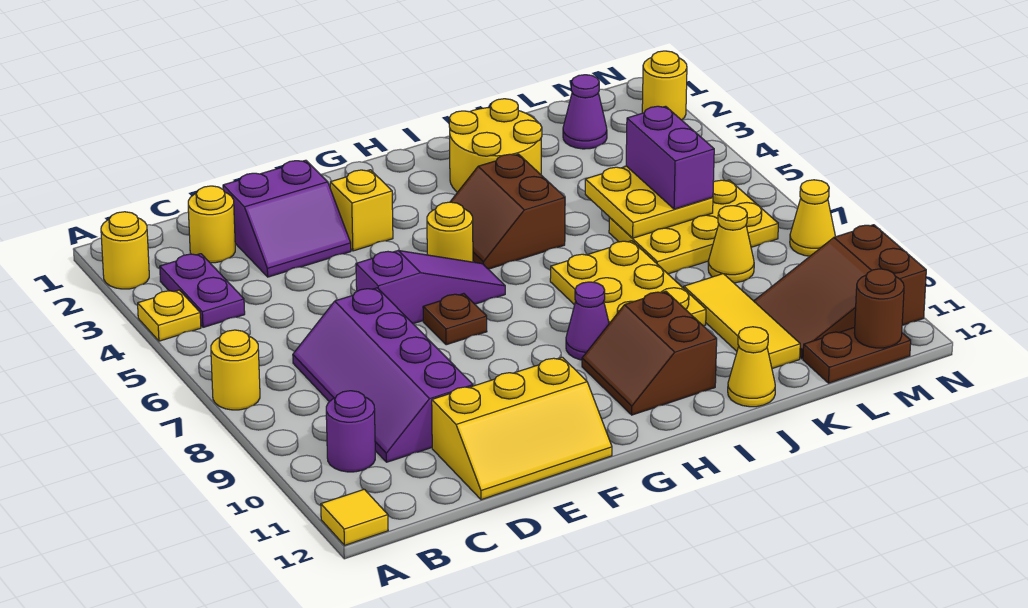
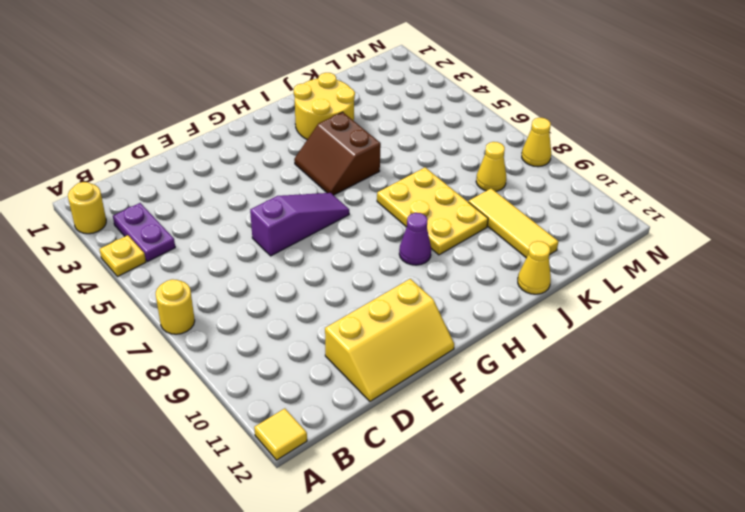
none -> purple 1x1 round brick [326,391,375,472]
none -> yellow 1x1 round brick [188,186,235,263]
none -> purple 2x4 slope [293,288,473,462]
none -> purple 2x2 slope [223,160,351,277]

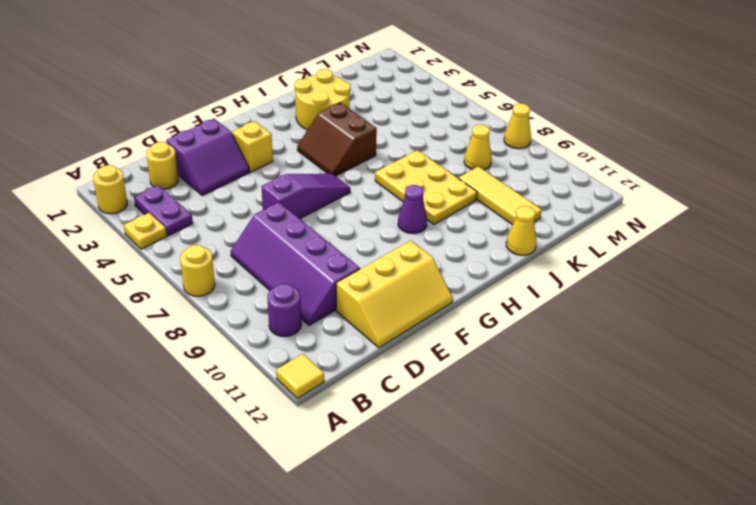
none -> brown 1x1 plate [423,294,487,345]
none -> yellow 1x1 round brick [427,202,473,262]
none -> brown 2x2 slope [582,291,717,415]
none -> yellow 2x3 plate [609,180,778,274]

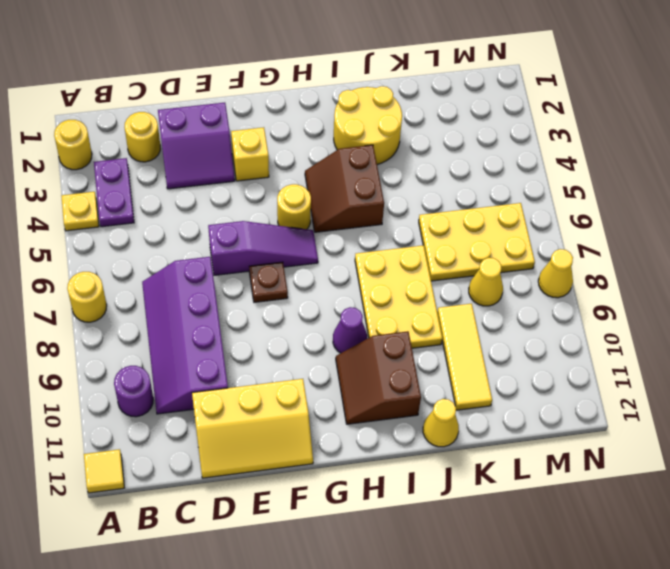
none -> purple 1x1 cone [563,75,607,149]
none -> brown 2x3 slope [754,225,926,359]
none -> brown 1x2 plate [803,327,911,383]
none -> yellow 1x1 round brick [642,51,687,120]

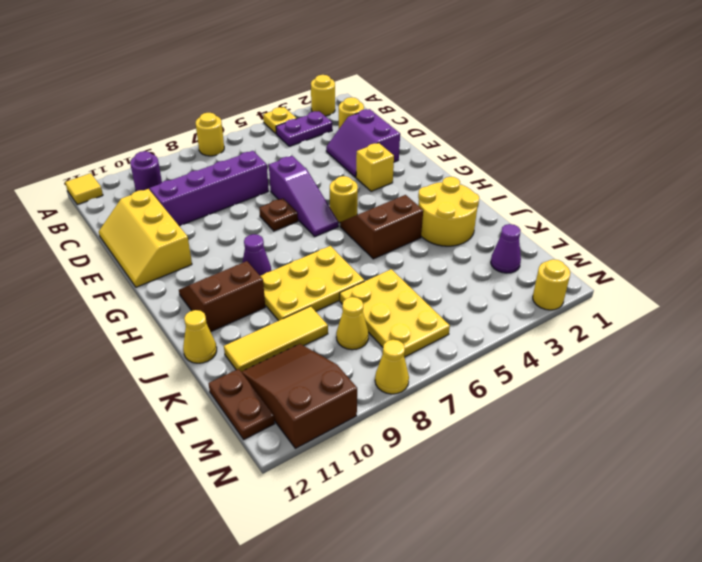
none -> yellow 2x2 plate [585,166,713,238]
none -> brown 1x1 round brick [854,269,904,348]
none -> purple 1x2 brick [626,106,714,209]

